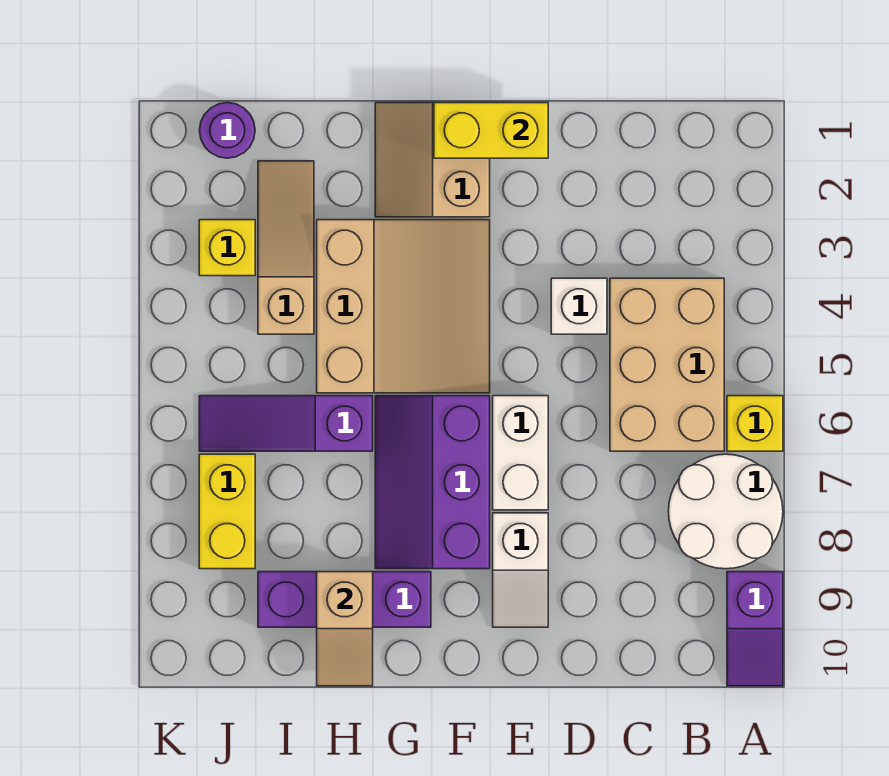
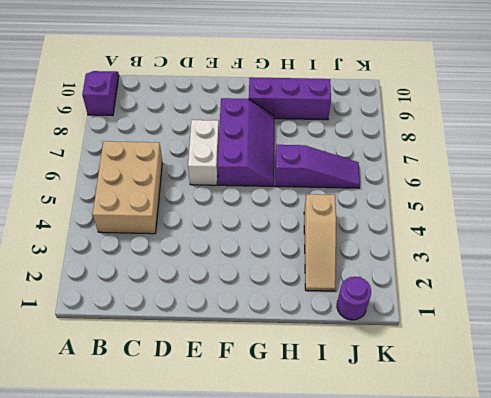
none -> yellow 1x1 brick [727,396,783,451]
none -> white 2x2 round brick [669,454,783,569]
none -> white 1x1 brick [551,278,607,334]

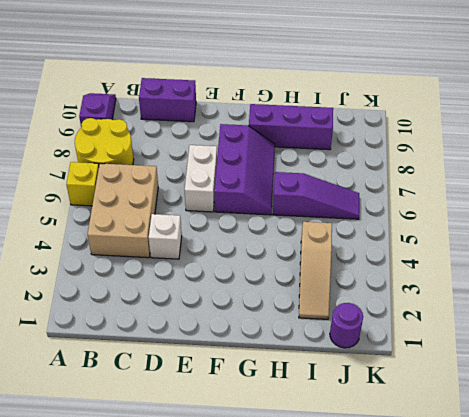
yellow 2x2 round brick [75,118,134,165] -> white 2x2 round brick [669,454,783,569]
purple 1x2 brick [139,78,196,122] -> none
none -> white 1x2 slope [493,513,548,627]
none -> tan 2x2 slope [375,103,490,217]
none -> tan 3x3 slope [317,220,490,393]

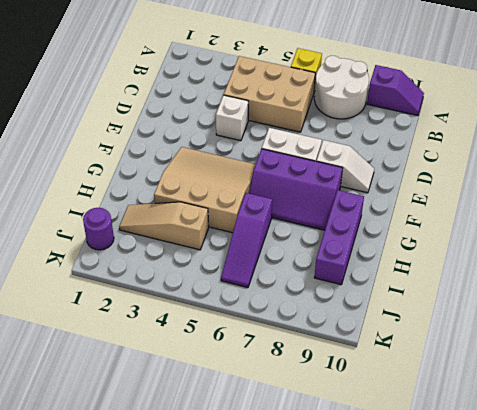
none -> tan 2x2 slope [375,103,490,217]
none -> yellow 1x1 brick [199,220,255,276]
none -> yellow 1x2 brick [199,454,255,569]

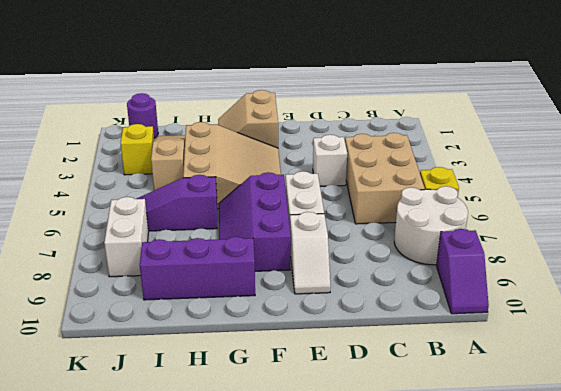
white 1x2 brick [104,197,149,277] -> yellow 1x2 brick [199,454,255,569]
none -> yellow 1x2 brick [434,103,548,158]
none -> tan 1x2 slope [317,572,373,686]

